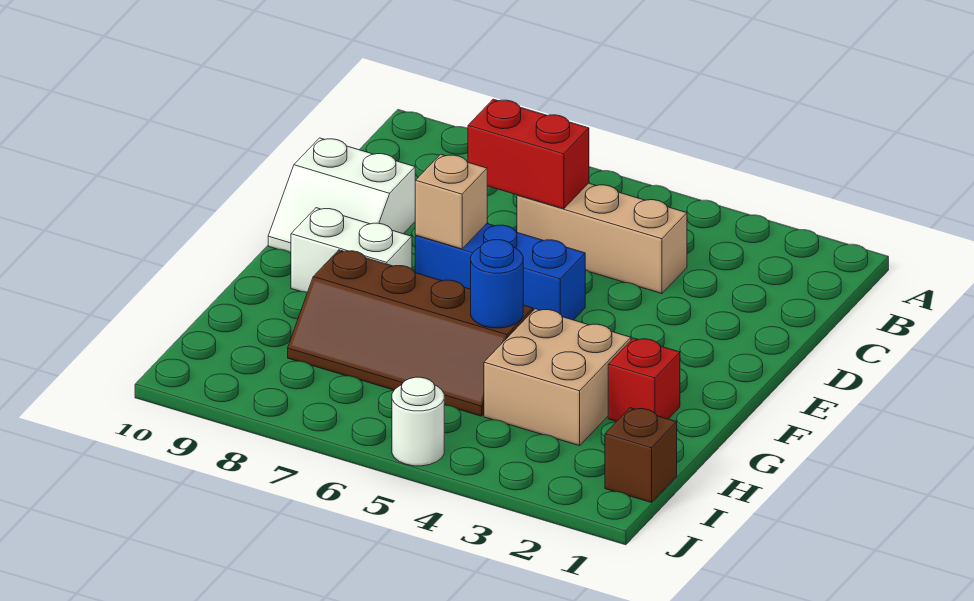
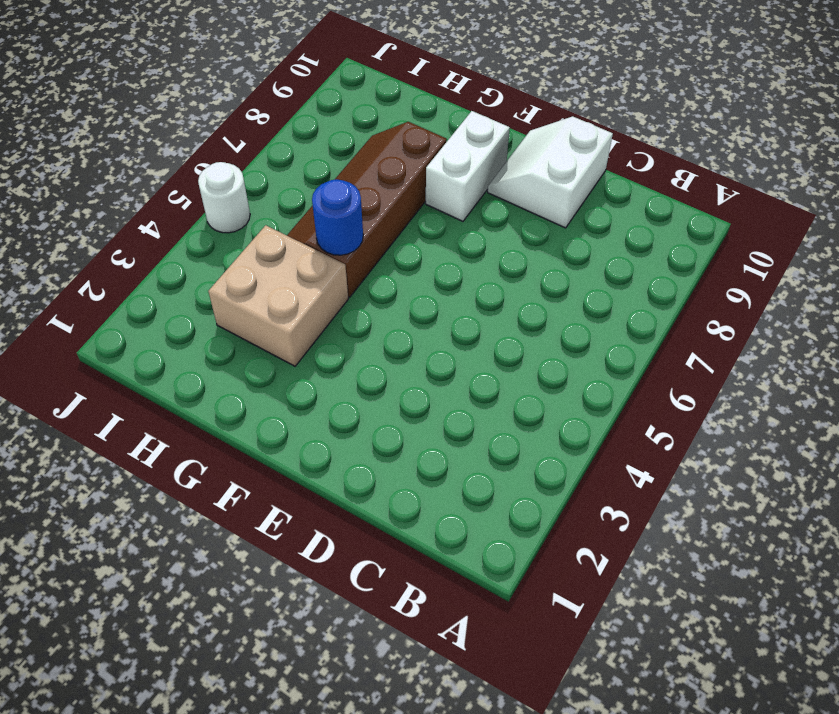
none -> tan 1x3 brick [517,183,687,294]
none -> blue 1x3 brick [415,224,585,320]
none -> red 1x1 brick [608,338,680,421]

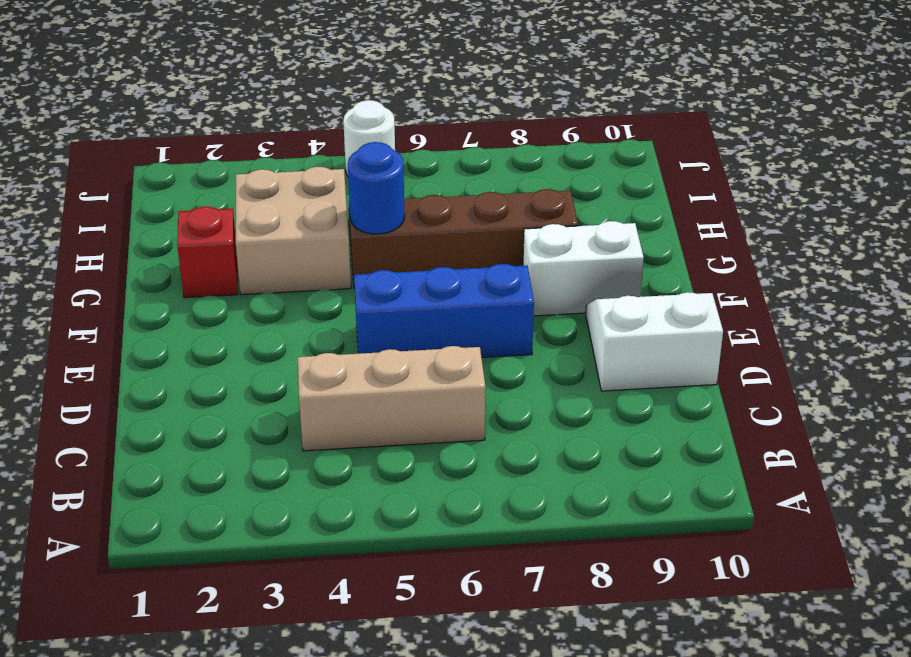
none -> brown 1x1 brick [605,408,677,503]
none -> red 1x2 brick [468,99,589,209]
none -> tan 1x1 brick [415,154,487,249]

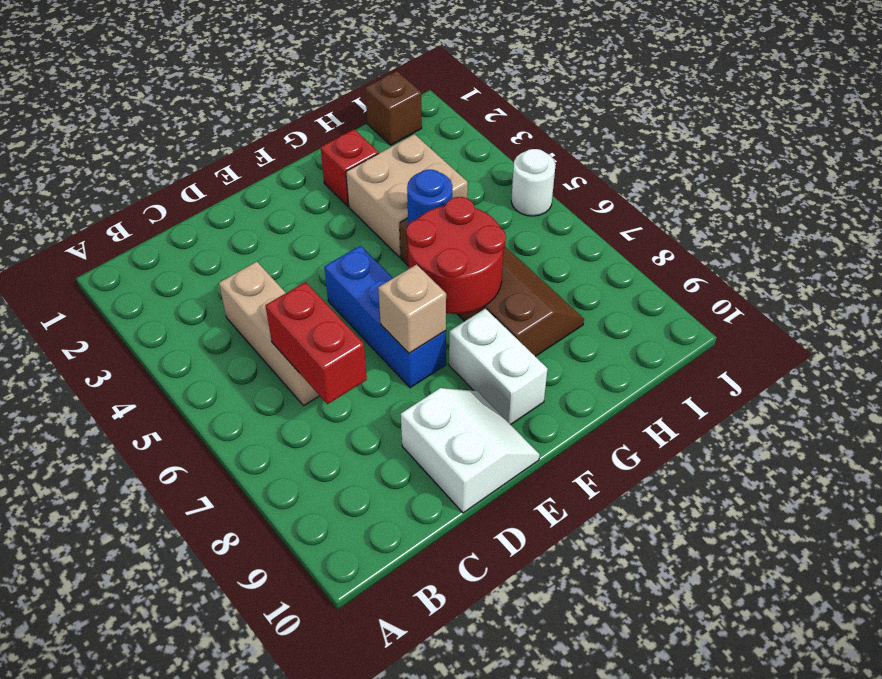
red 2x2 round brick [406,197,506,314] -> none

